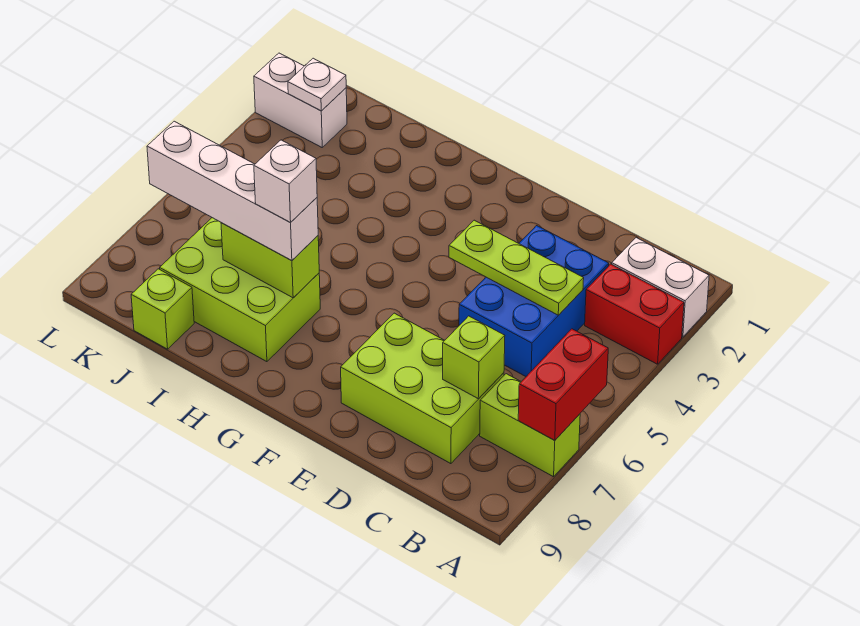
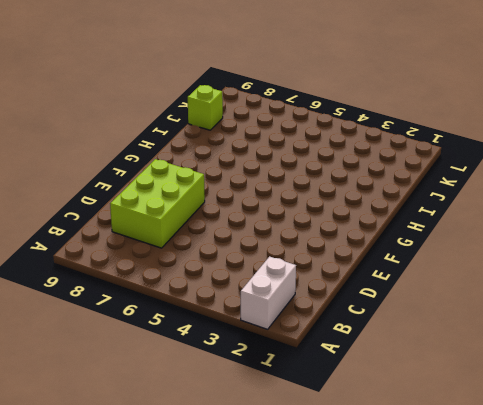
none -> red 1x2 brick [585,264,684,364]
none -> lime 1x2 brick [480,374,580,477]
none -> blue 2x3 brick [459,226,609,376]

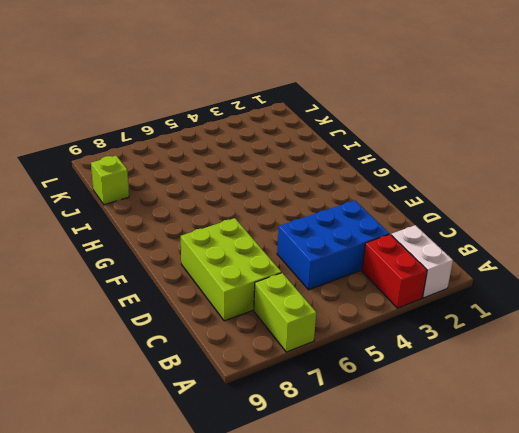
none -> lime 2x3 brick [160,218,320,362]
none -> white 1x2 brick [254,53,347,147]
none -> red 1x2 brick [518,329,608,441]

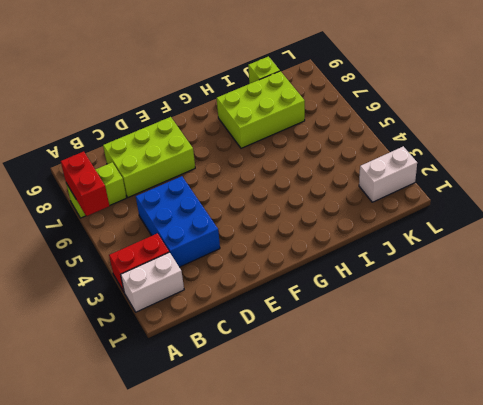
none -> lime 1x3 plate [449,220,584,315]
none -> lime 1x1 brick [443,316,505,399]
none -> lime 1x2 brick [221,223,319,298]

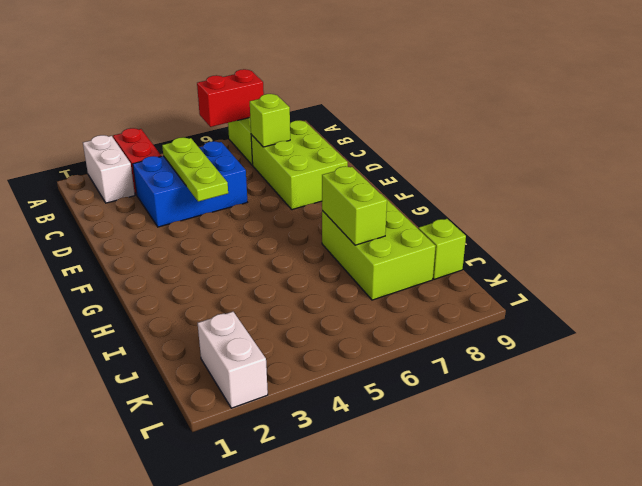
none -> white 1x1 plate [288,58,346,111]
none -> white 1x4 brick [147,121,318,261]
none -> white 1x1 brick [254,140,317,223]

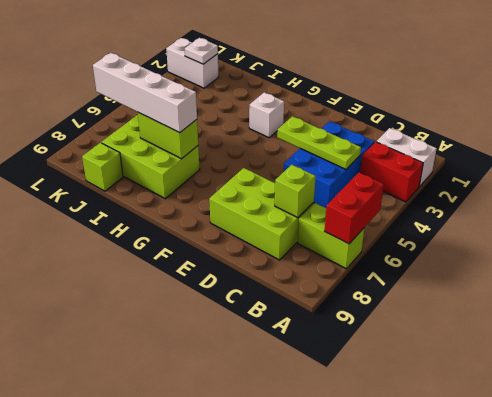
white 1x1 brick [249,93,284,138] -> white 1x1 brick moved to [254,140,317,223]

